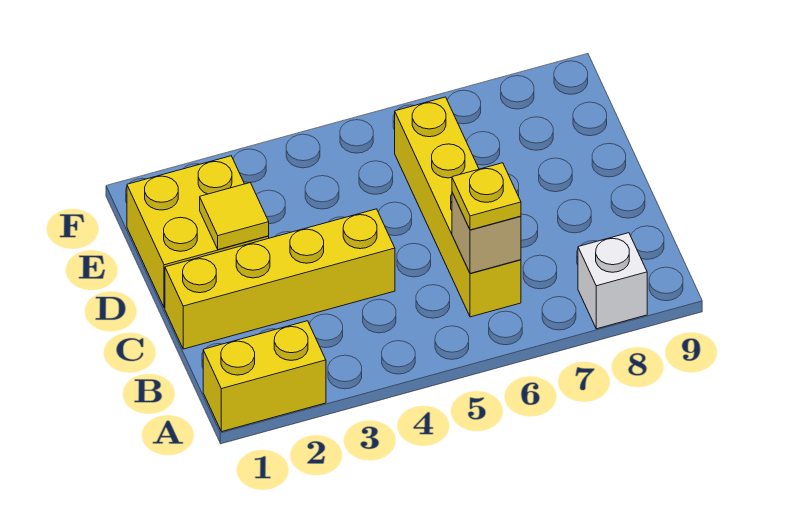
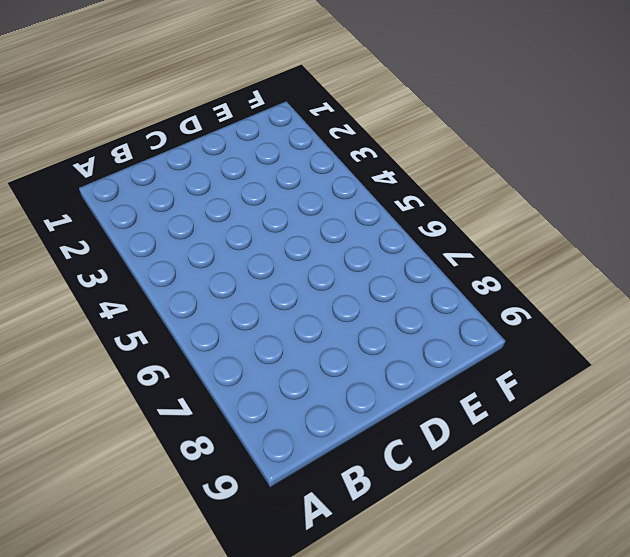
none -> yellow 1x2 brick [203,321,326,432]
none -> white 1x1 brick [578,233,647,329]

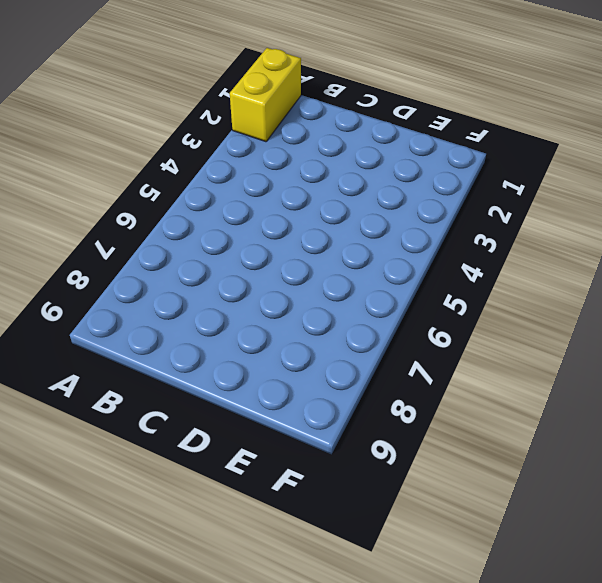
none -> white 1x1 brick [578,233,647,329]
none -> yellow 1x4 brick [395,97,521,317]

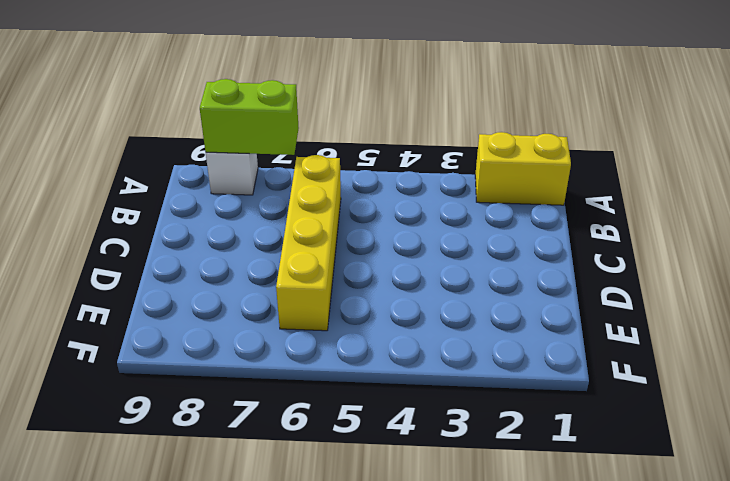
lime 1x2 brick [200,79,299,155] -> none
none -> yellow 1x4 brick [165,209,395,349]
none -> yellow 2x2 brick [127,156,269,308]

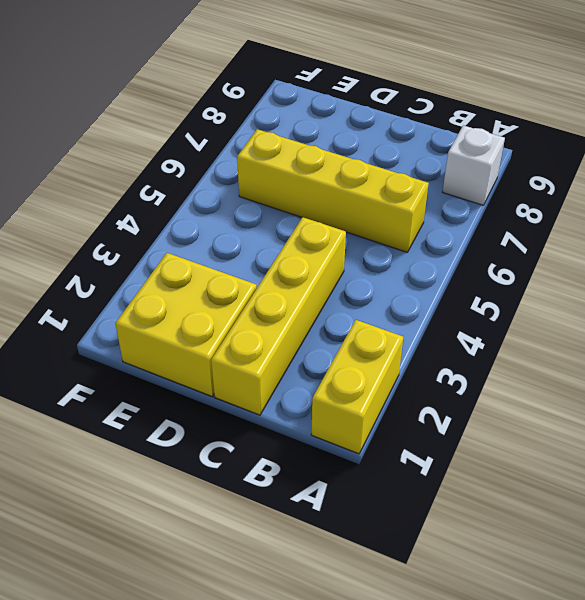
none -> tan 1x1 brick [452,192,521,273]
none -> yellow 1x1 tile [200,183,269,250]

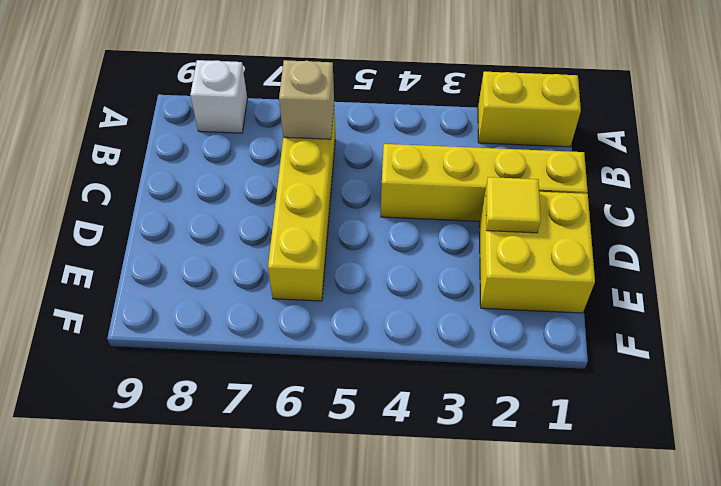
none -> yellow 1x1 plate [452,163,521,230]

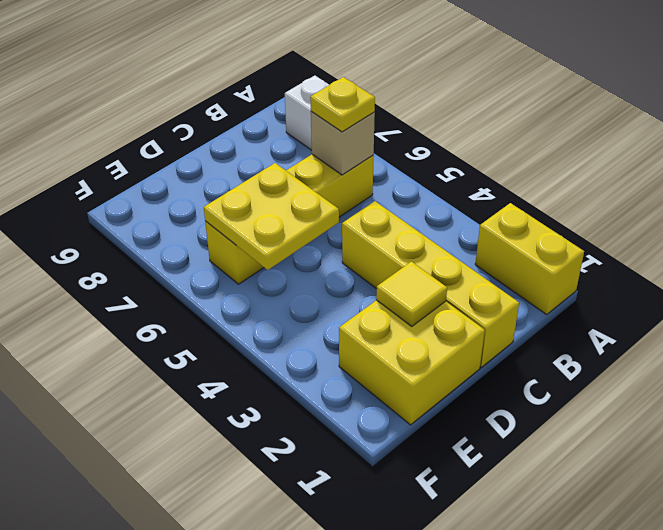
yellow 2x2 plate [204,163,339,270] -> none

